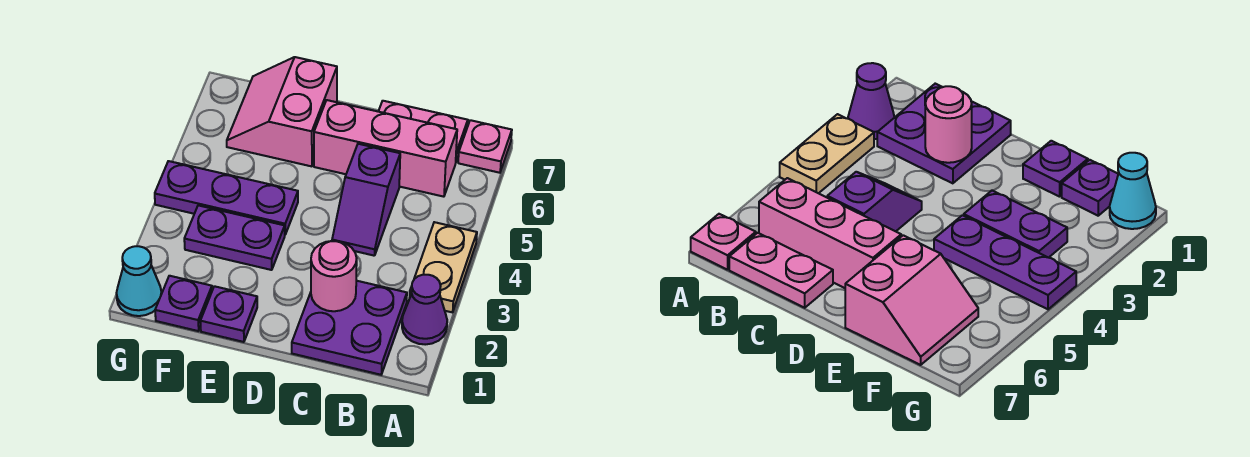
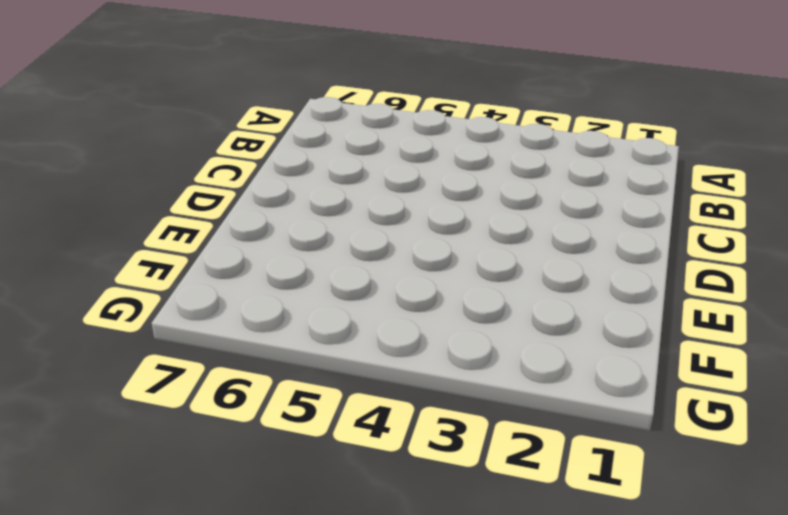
none -> purple 1x1 cone [402,275,447,345]
none -> tan 1x2 plate [409,222,477,312]
none -> pink 1x1 plate [458,120,512,173]

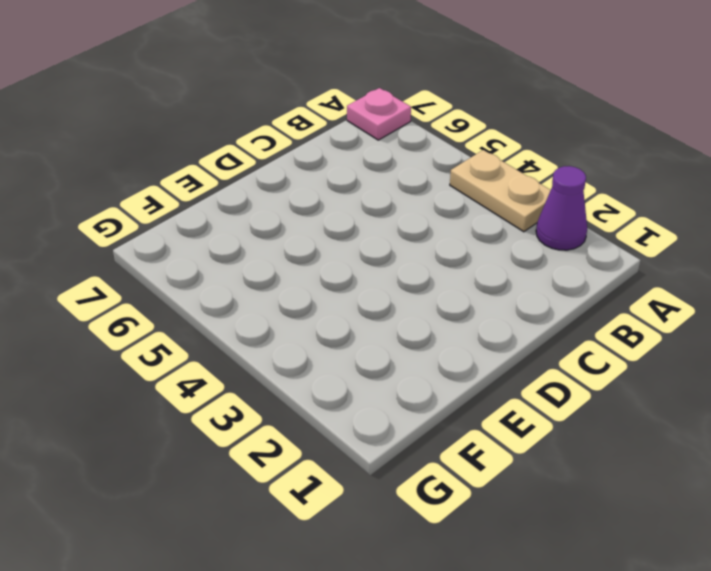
none -> purple 2x2 plate [292,281,407,375]
none -> pink 1x3 brick [314,100,457,197]
none -> pink 1x2 plate [378,101,468,162]

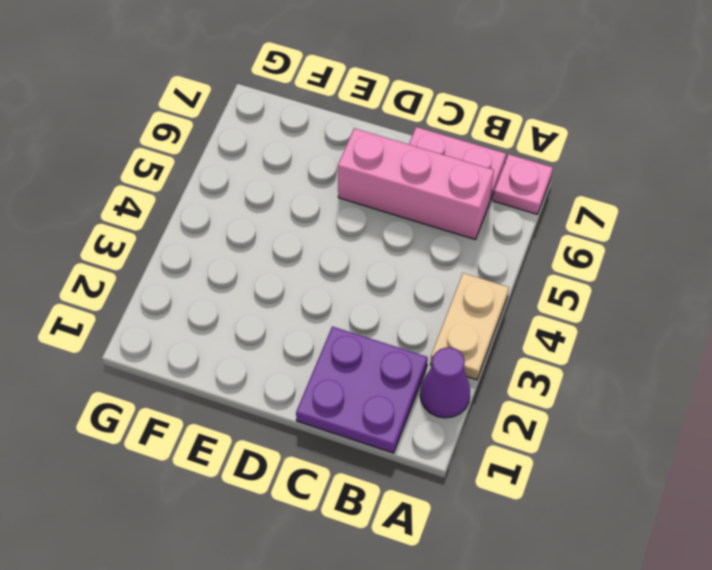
none -> purple 1x2 slope [332,144,400,256]
none -> purple 1x1 plate [200,286,257,342]
none -> purple 1x2 plate [184,205,285,270]

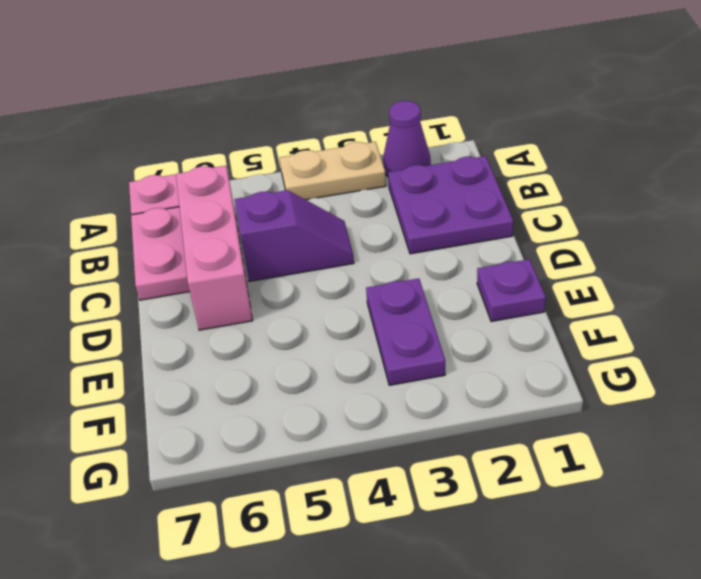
none -> purple 1x3 plate [155,161,298,234]
none -> pink 2x2 slope [227,57,337,166]
none -> purple 1x1 plate [155,276,212,331]

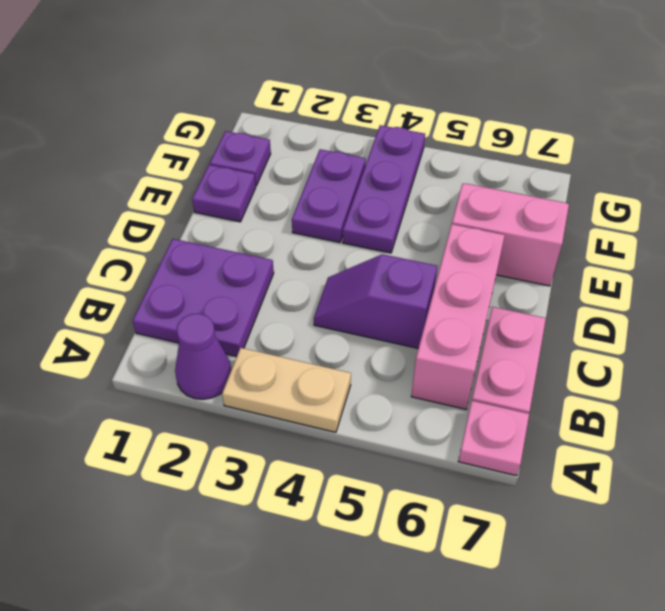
none -> cyan 1x1 cone [116,246,162,316]
none -> pink 1x1 round brick [311,241,357,311]

